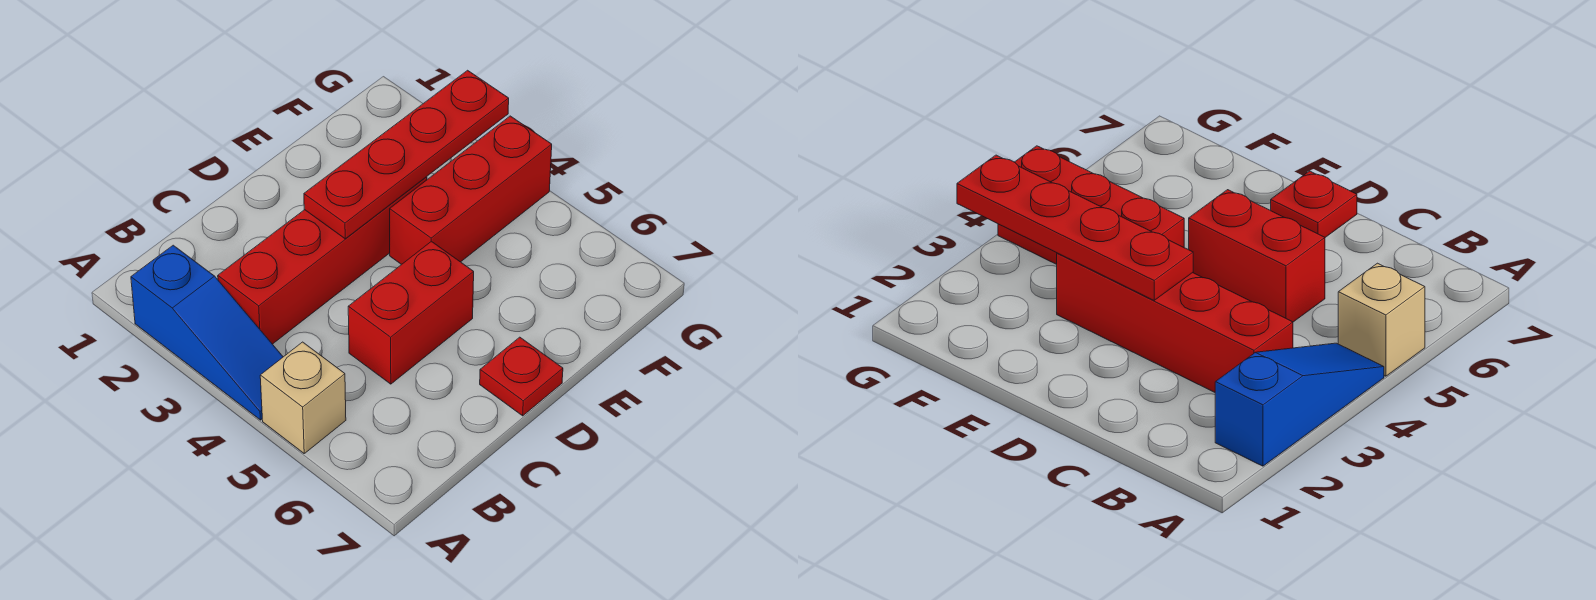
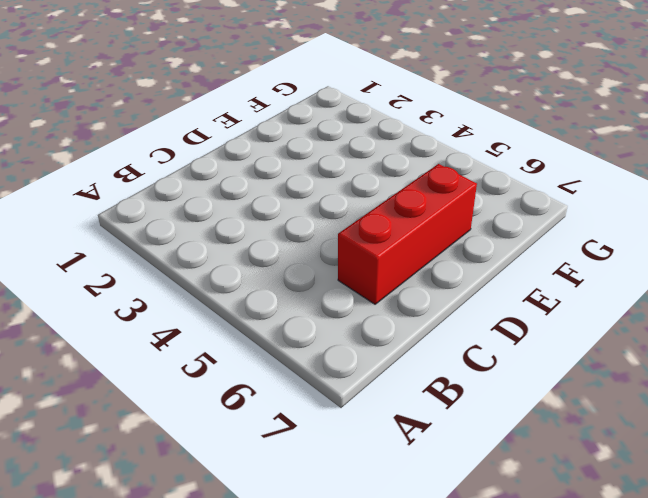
red 1x3 brick [338,164,477,304] -> red 1x3 brick moved to [390,116,552,265]
none -> blue 1x3 slope [131,245,283,420]
none -> tan 1x1 brick [260,342,346,453]

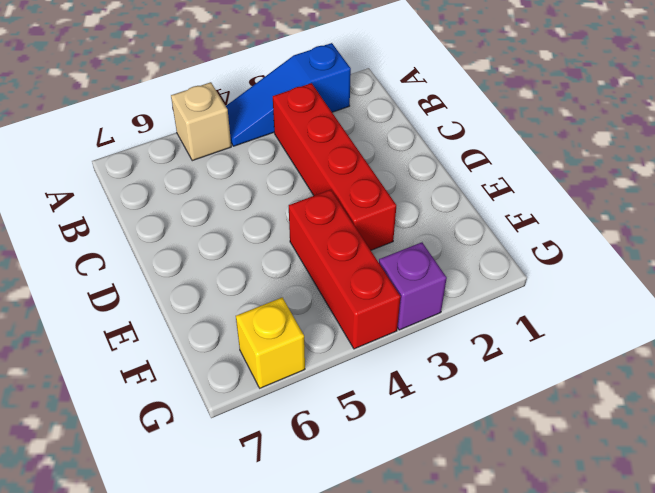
purple 1x1 brick [379,242,447,330] -> none
yellow 1x1 brick [236,297,305,388] -> none
none -> red 1x2 brick [348,241,474,384]
none -> red 1x1 plate [480,337,563,416]

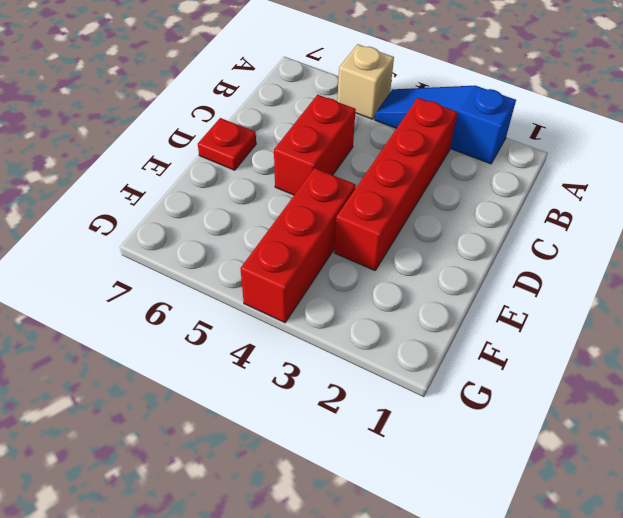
none -> red 1x4 plate [304,70,509,239]

